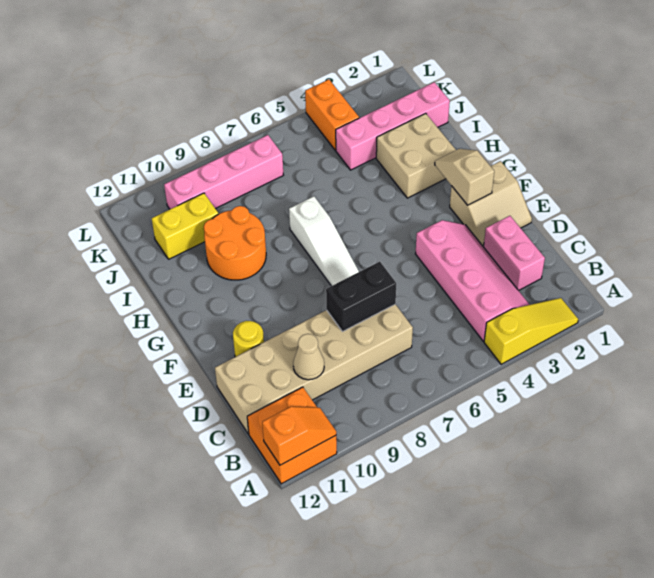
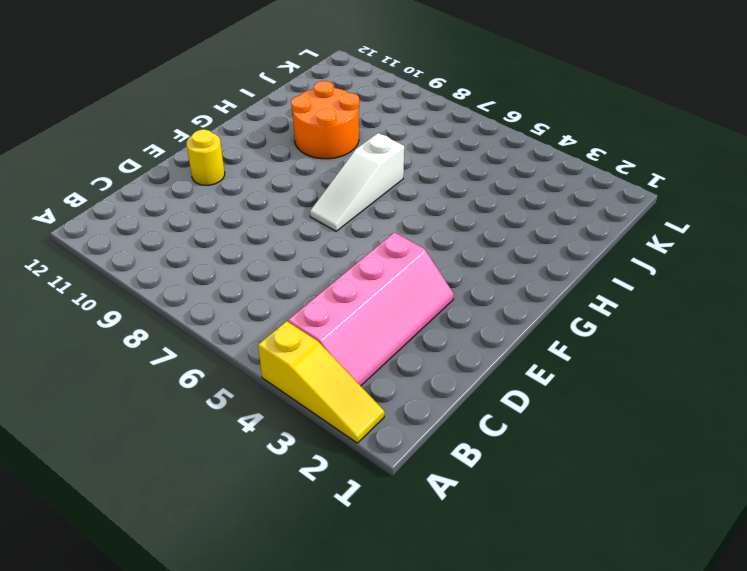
none -> orange 2x2 brick [247,387,337,484]
none -> pink 1x2 brick [484,216,545,291]
none -> tan 2x6 brick [215,304,413,434]

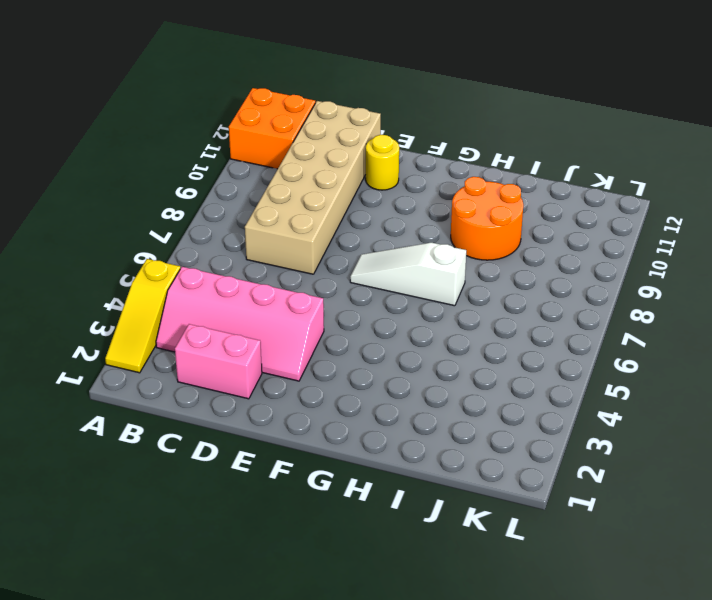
none -> tan 2x2 slope [450,161,532,247]
none -> tan 2x2 brick [376,113,456,198]
none -> pink 1x4 brick [336,82,450,170]

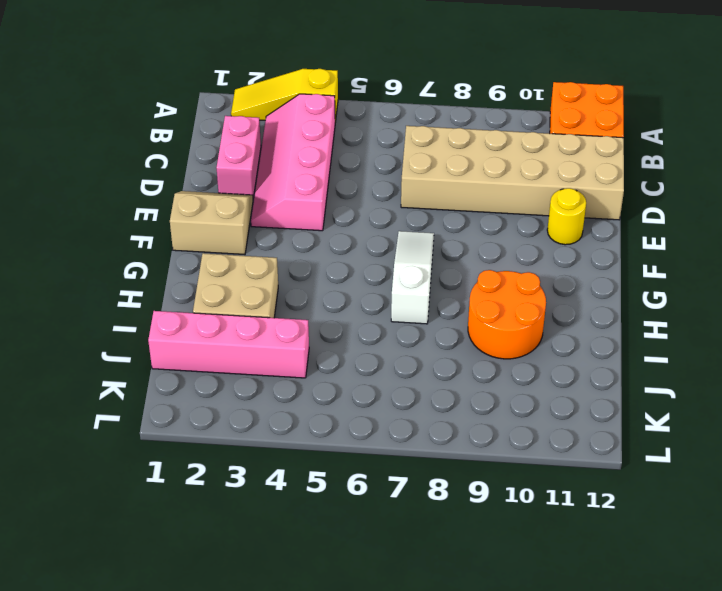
none -> yellow 1x2 brick [152,193,218,259]
none -> orange 1x2 brick [305,79,359,150]
none -> pink 1x4 brick [164,135,283,209]

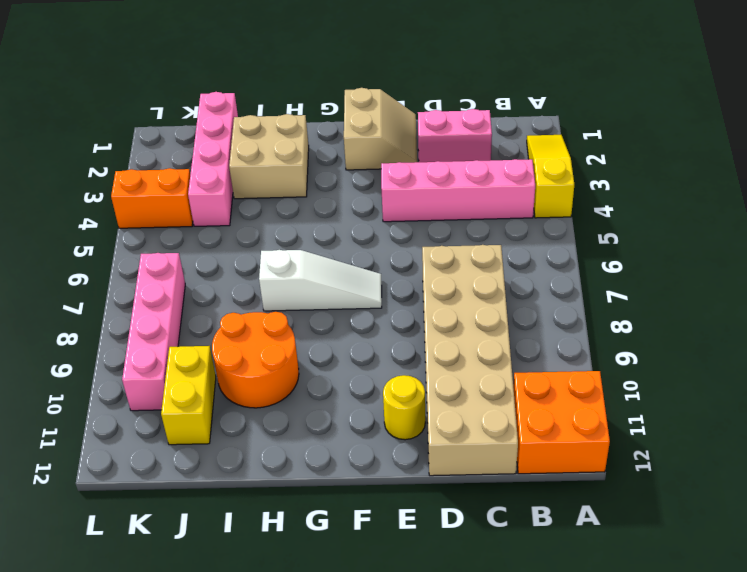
none -> orange 1x2 slope [262,406,336,465]
none -> tan 1x1 cone [293,334,324,380]
none -> black 1x2 brick [326,262,396,332]

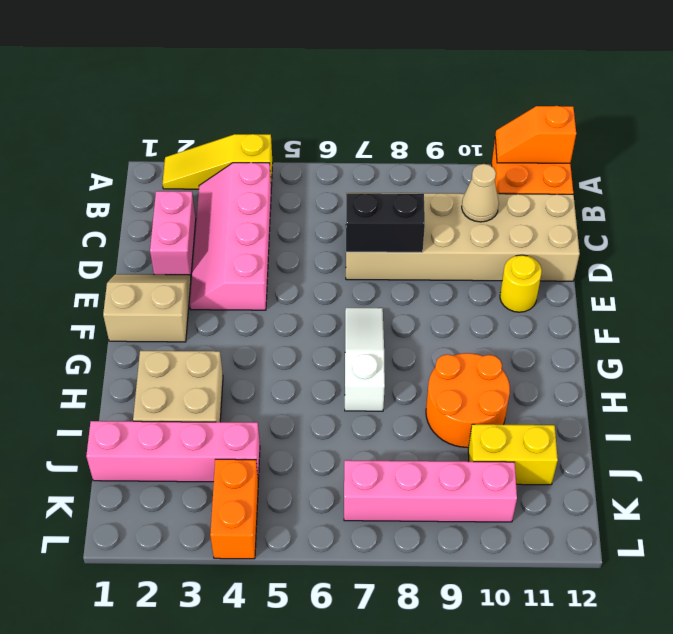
none -> tan 1x2 slope [435,149,494,205]

